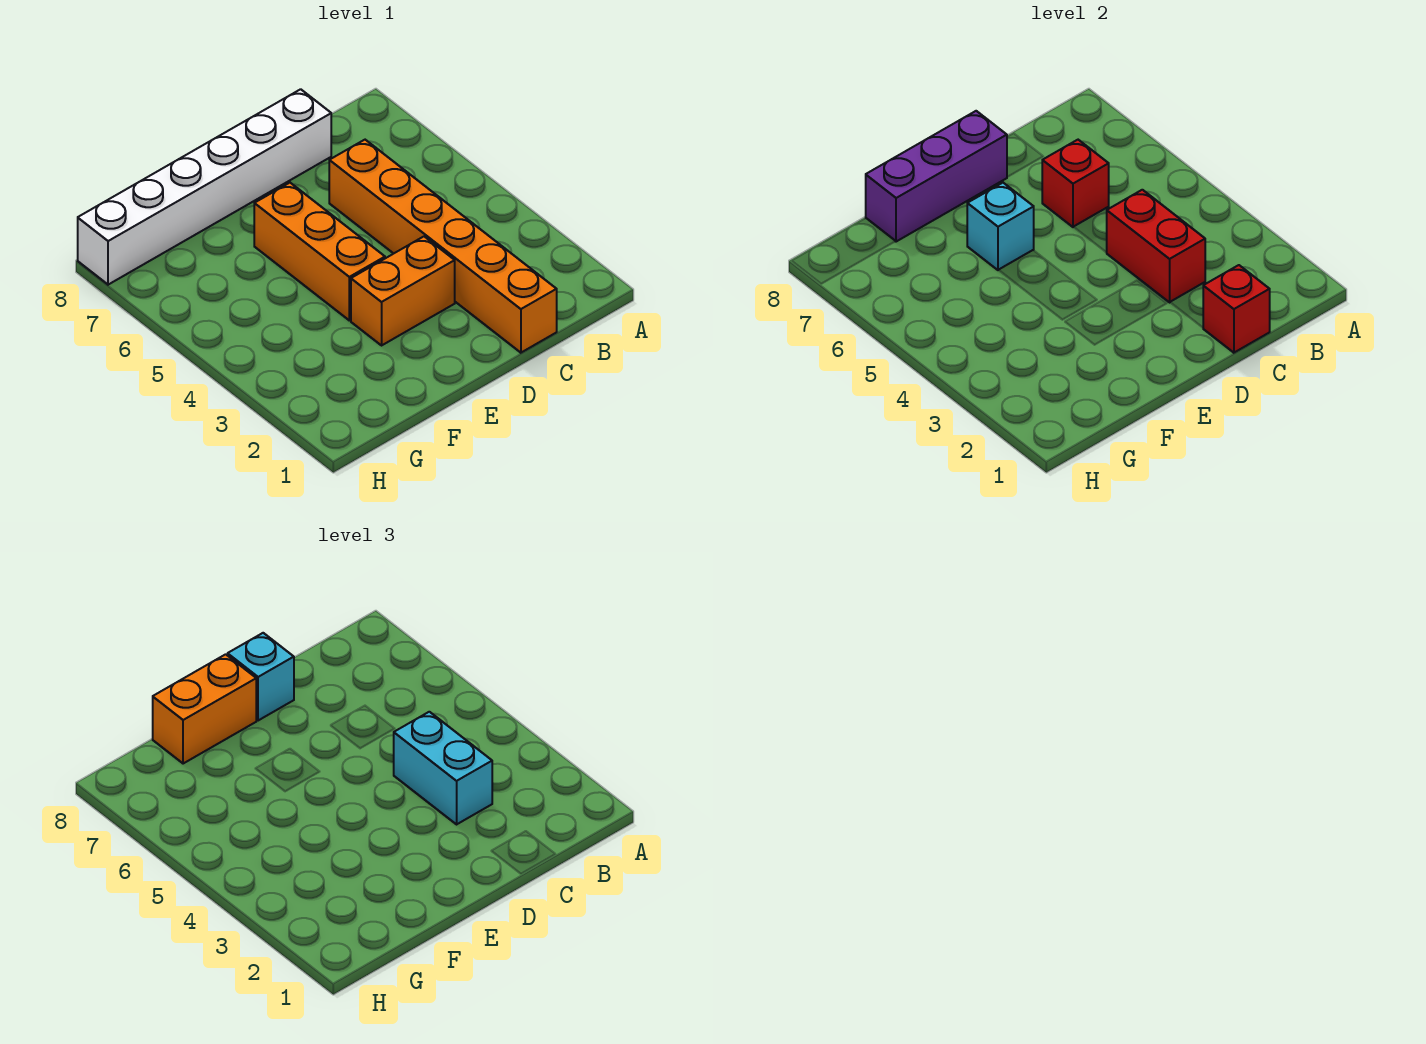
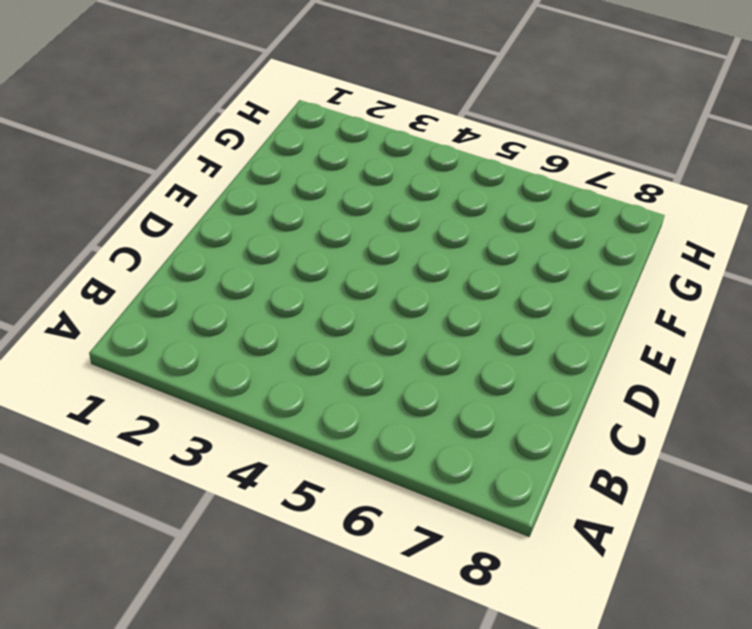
none -> orange 1x6 brick [329,140,557,353]
none -> white 1x6 brick [78,89,331,285]
none -> orange 1x2 brick [351,237,455,345]

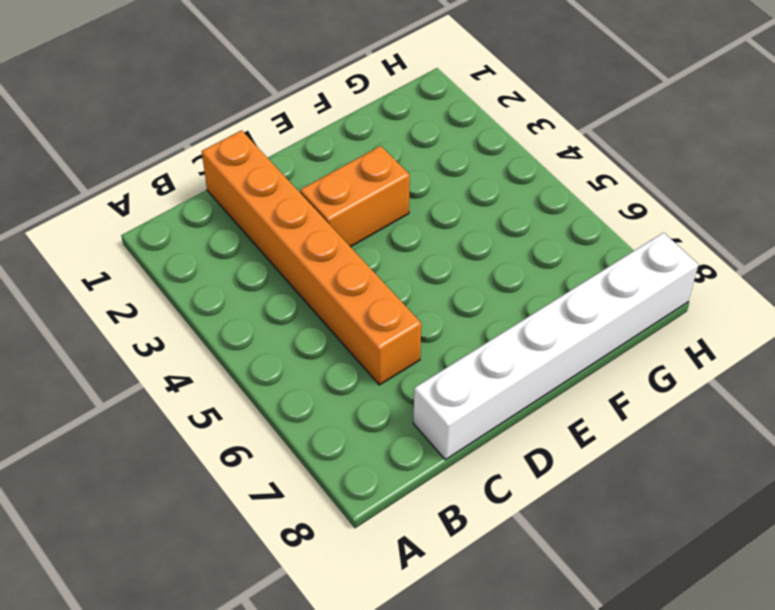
none -> orange 1x3 brick [254,183,385,320]
none -> red 1x1 brick [1203,265,1270,353]
none -> red 1x2 brick [1106,190,1205,302]

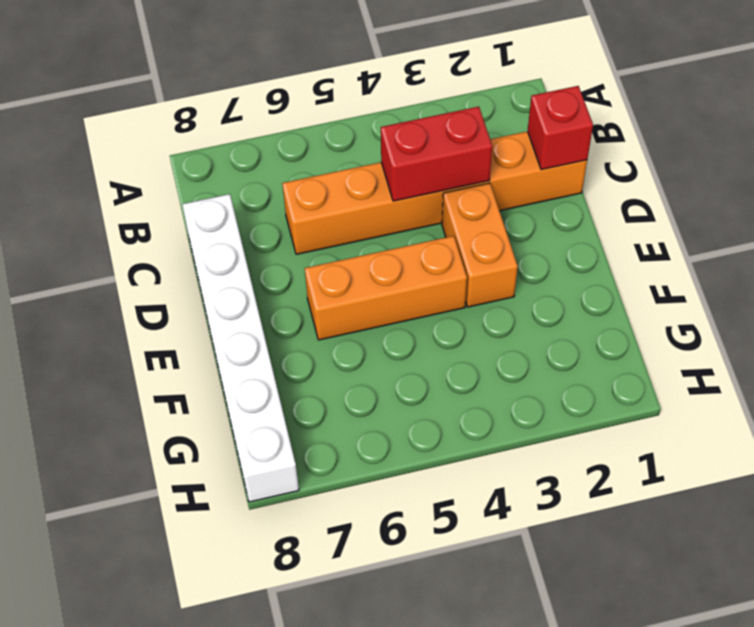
none -> red 1x1 brick [1042,140,1109,227]
none -> purple 1x3 brick [866,111,1007,242]
none -> cyan 1x1 brick [967,183,1034,270]

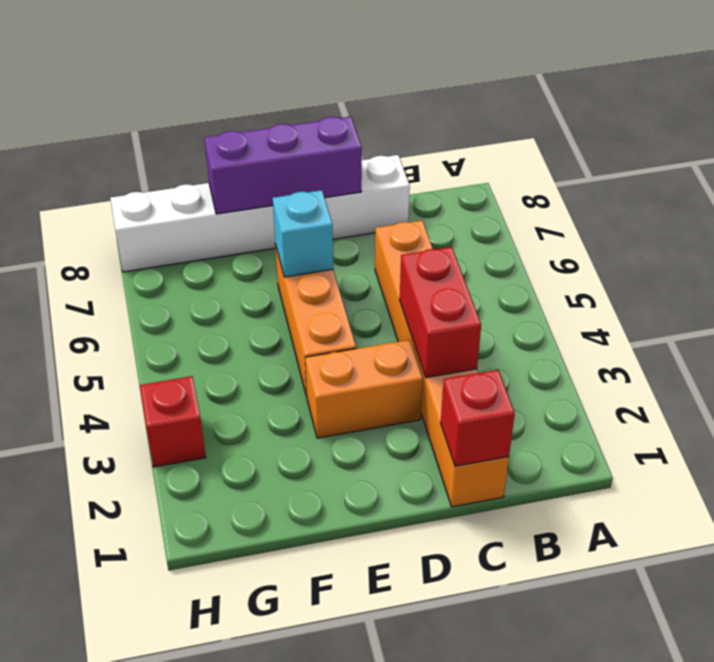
red 1x1 brick [140,376,206,467] -> red 1x1 brick moved to [1042,140,1109,227]
none -> cyan 1x2 brick [394,712,492,824]
none -> cyan 1x1 brick [228,633,294,721]
none -> orange 1x2 brick [153,654,256,764]

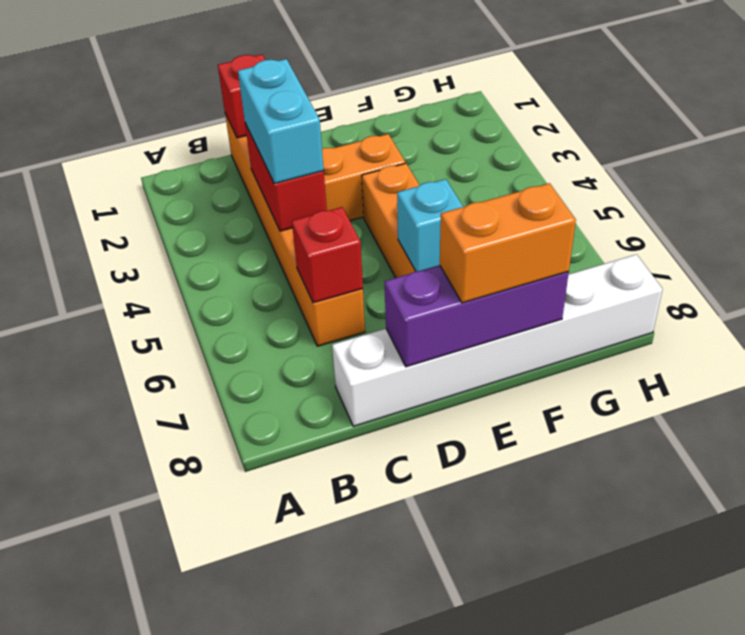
none -> cyan 1x1 brick [228,633,294,721]

